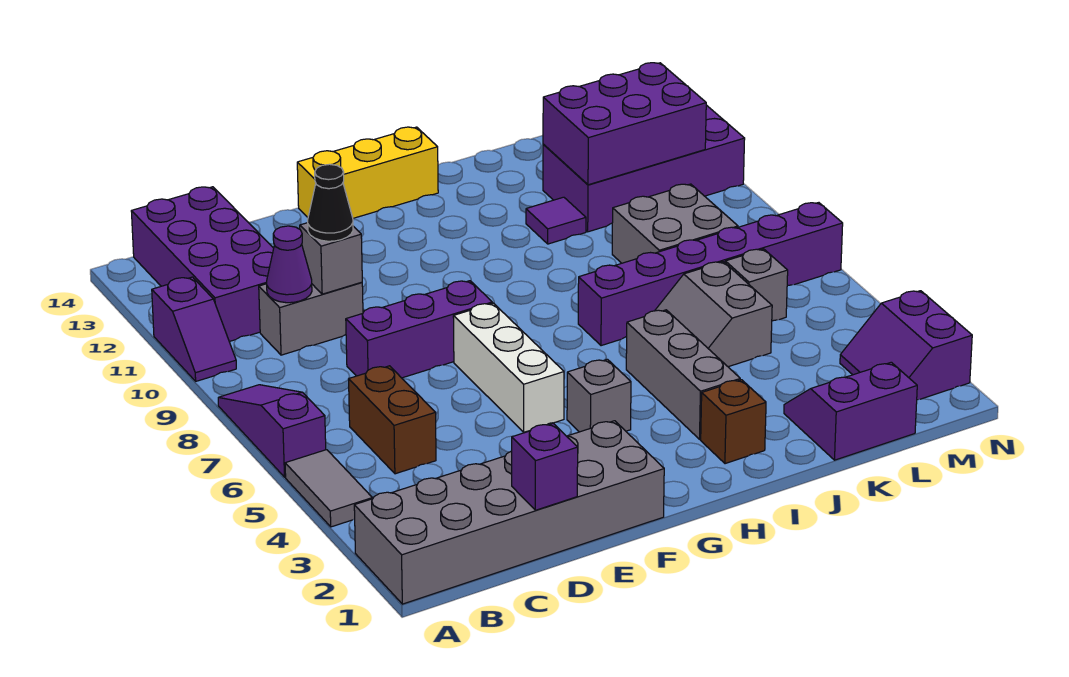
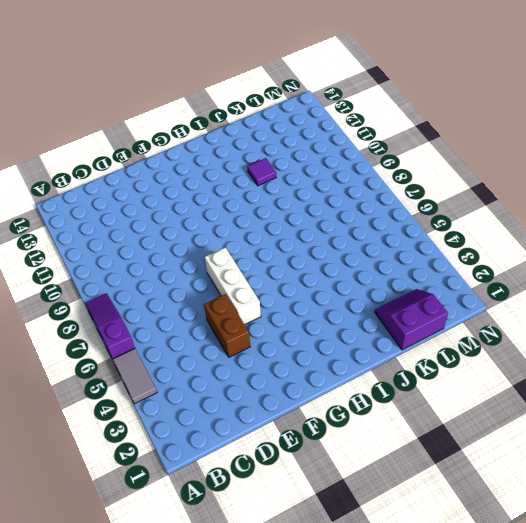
brown 1x2 brick [204,294,250,357] -> brown 1x2 brick moved to [349,366,436,474]
none -> grey 2x6 brick [354,421,664,604]
none -> purple 1x2 slope [152,277,236,381]
none -> purple 2x4 brick [131,187,274,342]

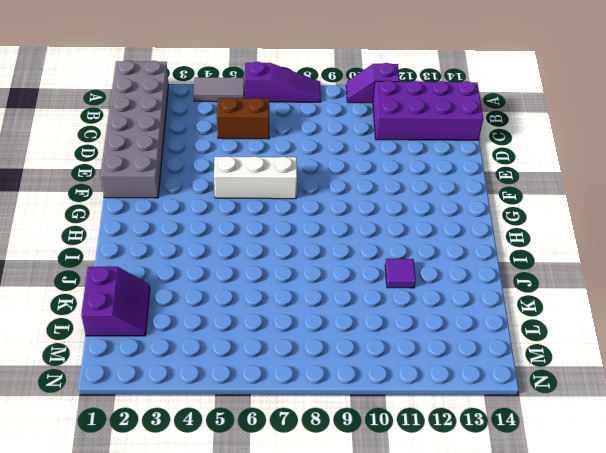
none -> grey 1x2 brick [259,282,363,355]
none -> purple 1x3 brick [346,281,492,378]
none -> yellow 1x3 brick [297,127,438,218]

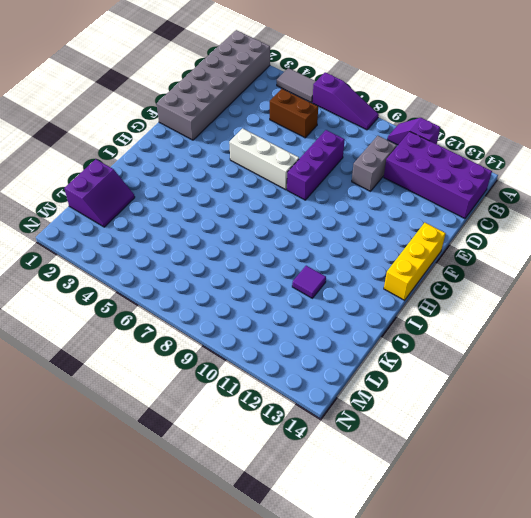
none -> grey 1x1 brick [567,359,631,432]
none -> brown 1x1 brick [701,380,766,464]
none -> grey 1x3 brick [626,310,740,439]

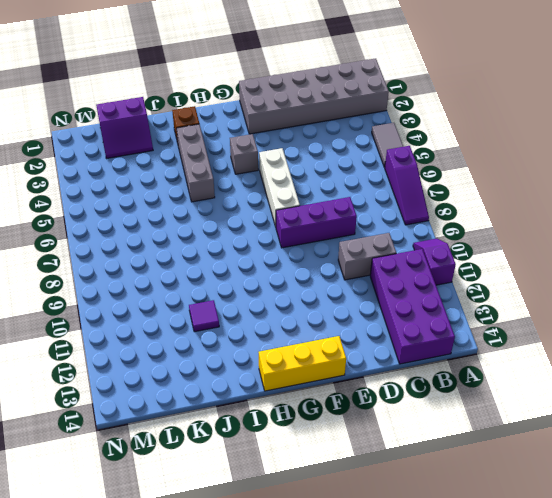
none -> brown 1x2 brick [349,366,436,474]
none -> purple 1x6 brick [578,203,843,346]
none -> grey 2x2 slope [655,262,772,367]

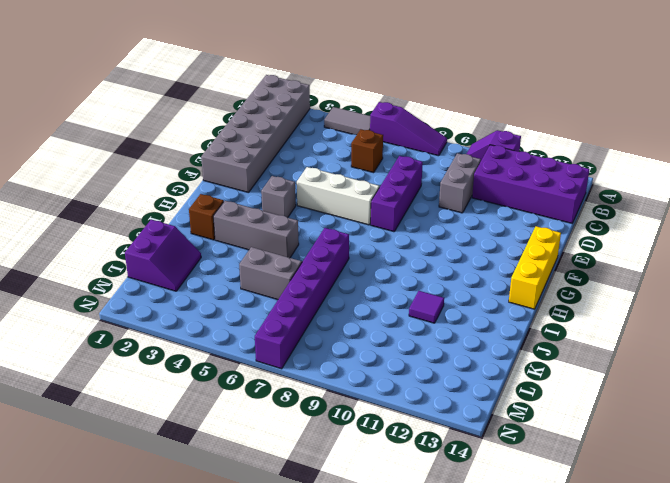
brown 1x1 brick [351,129,383,173] -> brown 1x2 brick [349,366,436,474]
none -> grey 2x2 brick [612,184,738,263]
none -> purple 2x4 brick [543,105,745,232]
none -> grey 1x1 brick [725,249,788,321]

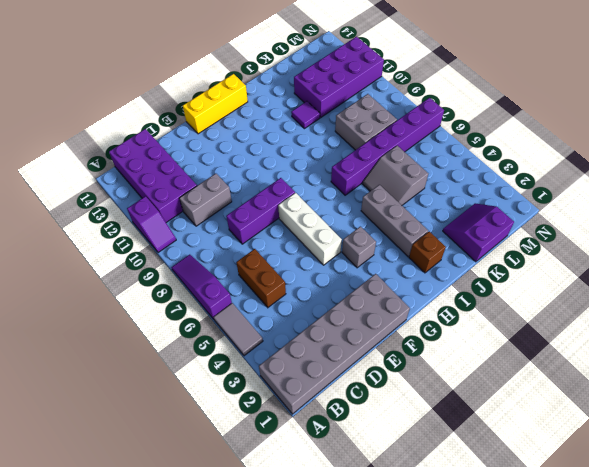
none -> grey 1x1 brick [725,249,788,321]
none -> purple 2x2 slope [840,291,972,400]
none -> purple 1x1 cone [267,226,312,303]

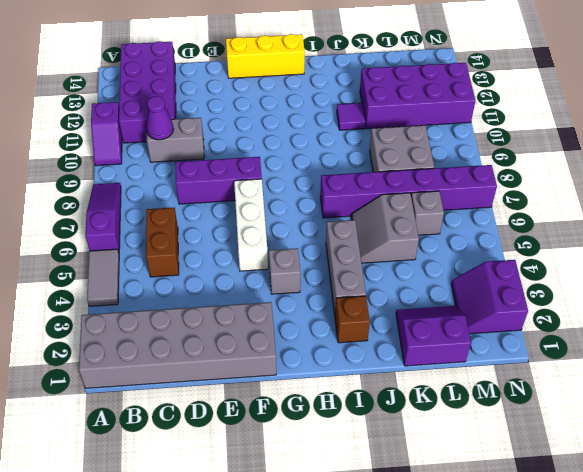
none -> purple 1x1 brick [512,424,578,510]
none -> grey 1x1 brick [300,223,362,294]
none -> purple 2x3 brick [543,63,706,185]

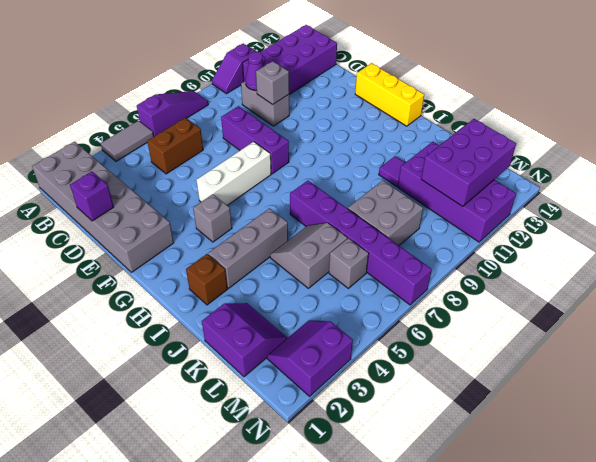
purple 2x3 brick [421,119,516,206] -> purple 2x3 brick turned to [543,63,706,185]
none -> black 1x1 cone [308,164,353,241]

